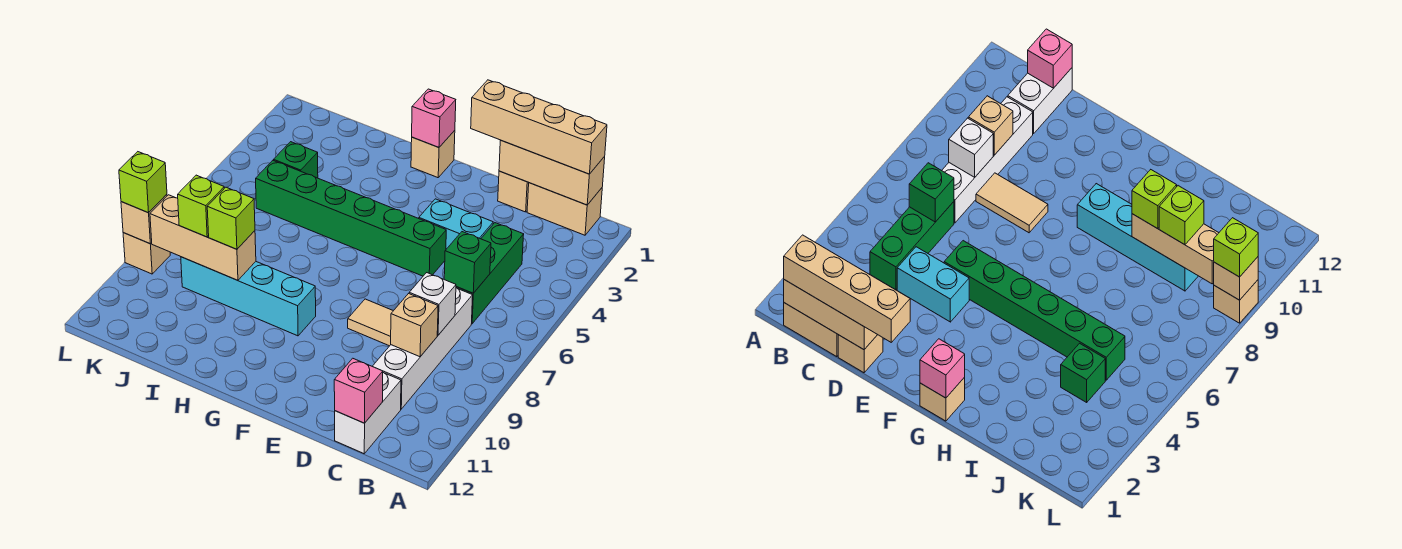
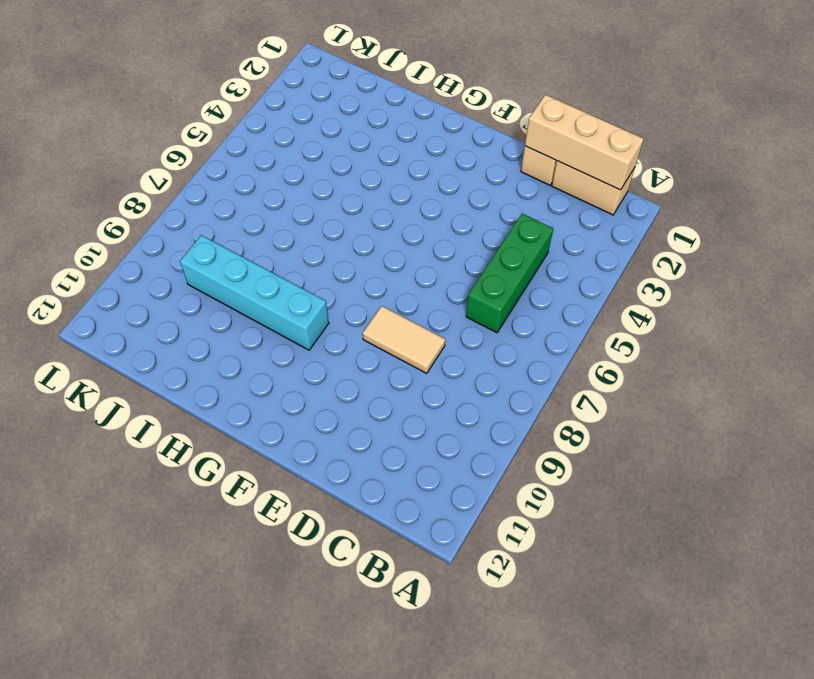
none -> white 1x4 brick [372,288,473,409]
none -> white 1x2 brick [335,373,401,454]
none -> cyan 1x2 brick [419,199,493,249]

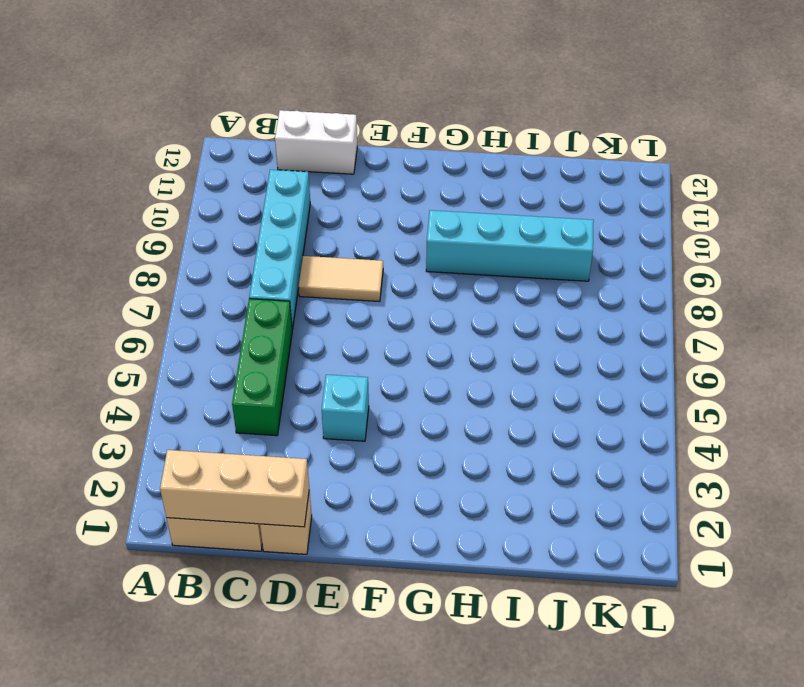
cyan 1x4 brick [249,170,310,329] -> white 1x4 brick [372,288,473,409]
white 1x2 brick [275,110,357,174] -> white 1x2 brick turned to [335,373,401,454]
cyan 1x1 brick [322,375,369,441] -> cyan 1x2 brick [419,199,493,249]
none -> green 1x6 brick [256,160,446,276]
none -> tan 1x1 brick [411,130,455,178]
none -> green 1x1 brick [274,142,318,178]

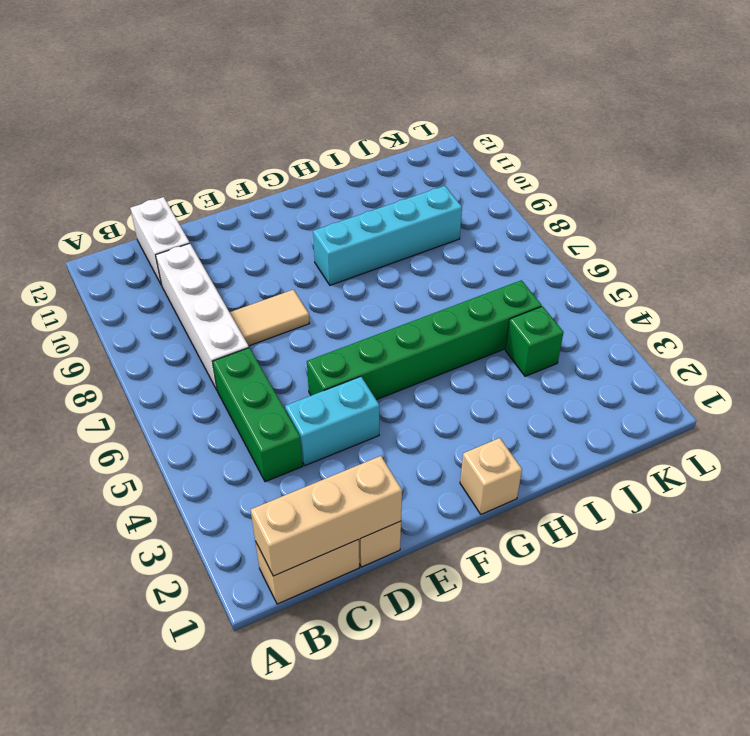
none -> tan 1x1 brick [123,233,170,274]
none -> green 1x1 brick [444,232,491,293]
none -> white 1x1 brick [409,273,456,335]

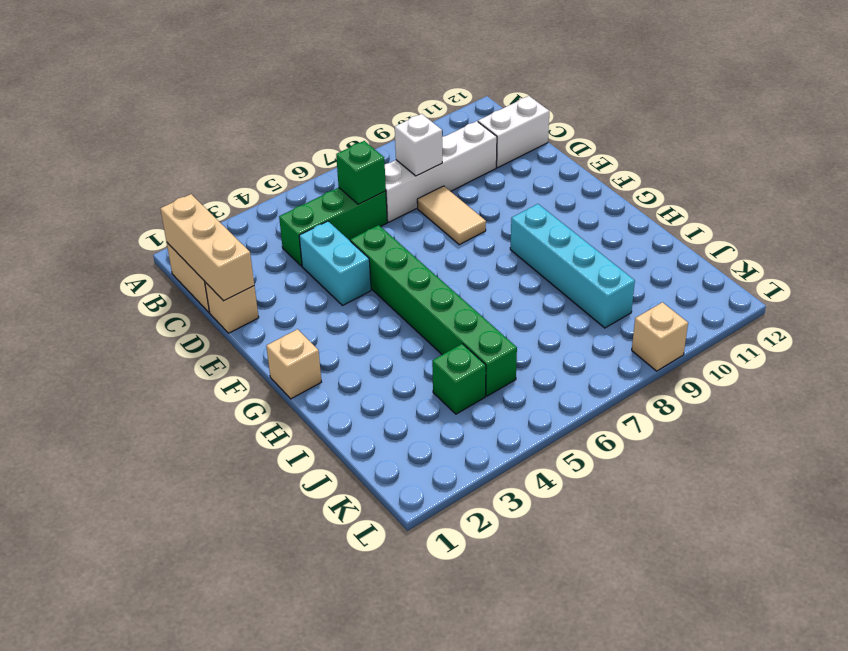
none -> tan 1x1 brick [391,294,438,357]
none -> pink 1x1 brick [334,358,383,423]
none -> pink 1x1 brick [412,89,456,147]

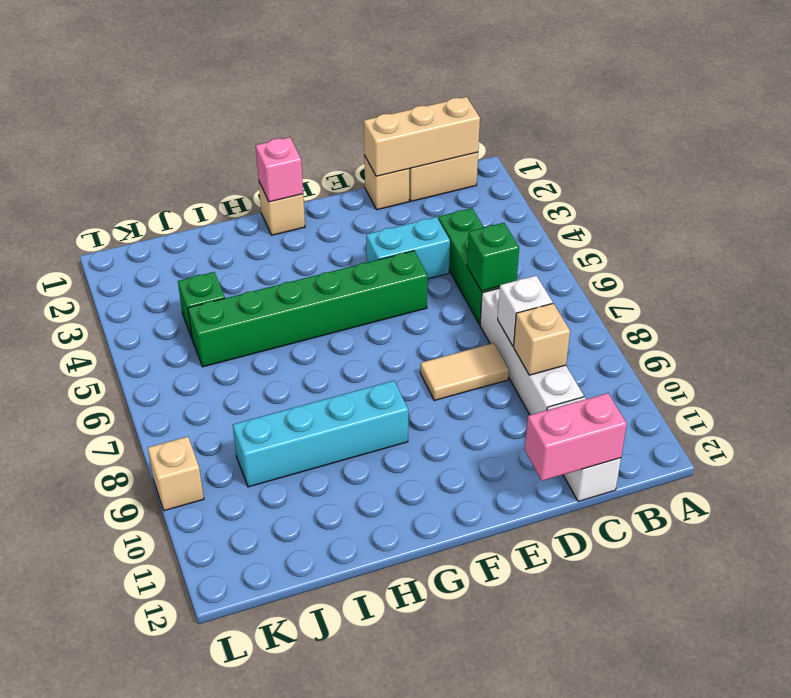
pink 1x2 brick [525,393,627,481] -> pink 1x1 brick [334,358,383,423]
none -> tan 1x3 brick [150,195,256,280]
none -> tan 1x1 brick [121,194,167,244]
none -> tan 1x4 brick [471,80,607,174]

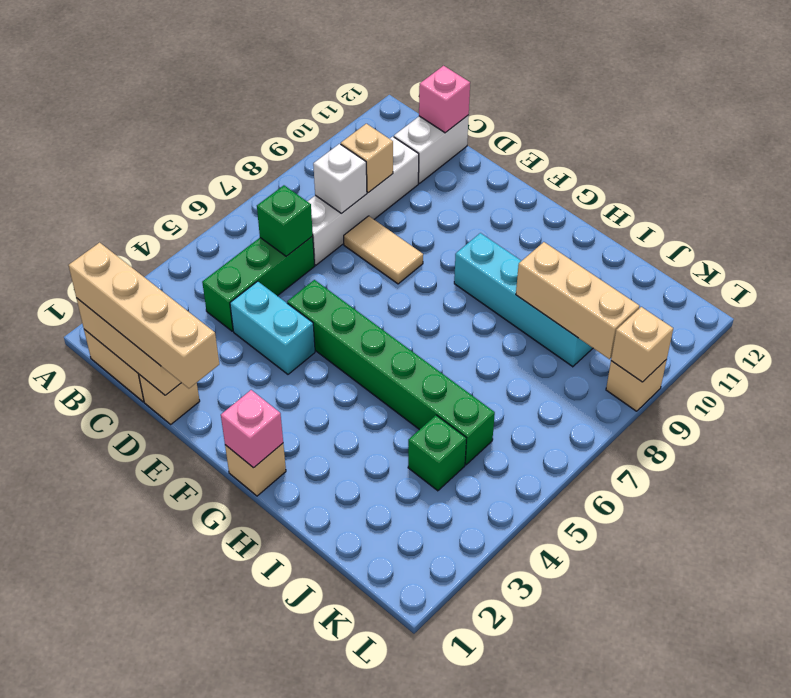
none -> lime 1x1 brick [207,187,255,249]
none -> lime 1x1 brick [178,175,224,237]
none -> lime 1x1 brick [119,152,167,213]

